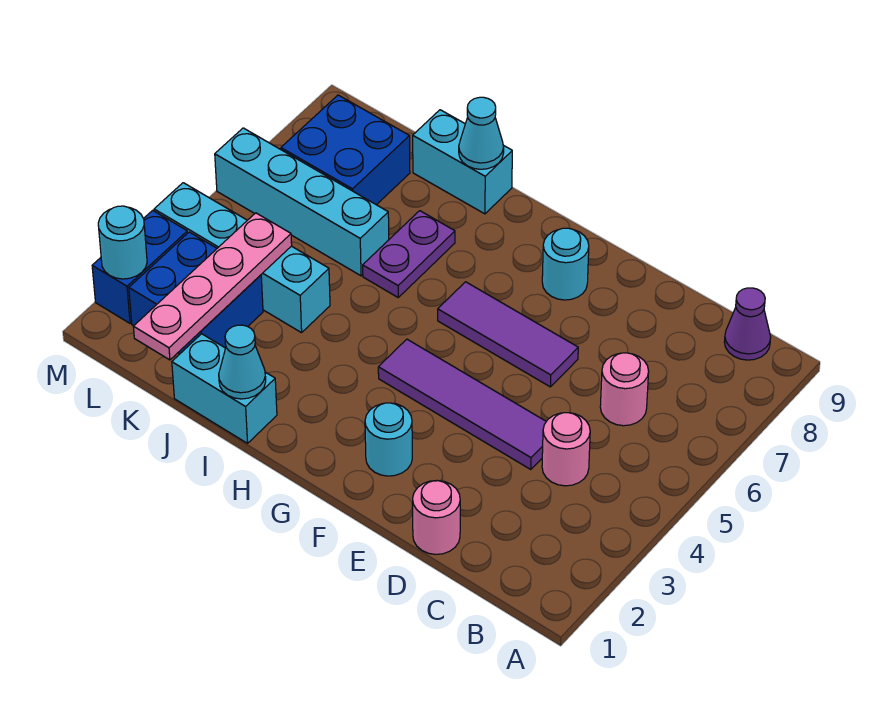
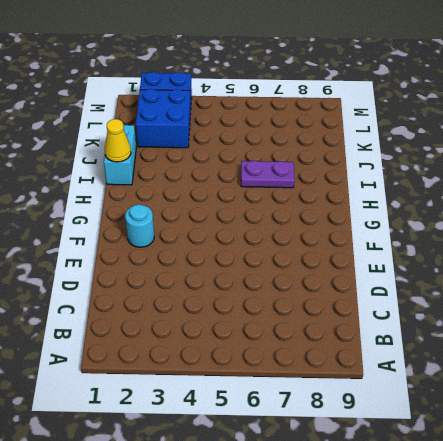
yellow 1x1 cone [105,119,131,162] -> cyan 1x1 cone [219,325,266,399]
none -> purple 1x1 cone [724,288,771,360]
none -> pink 1x1 round brick [542,413,590,486]
none -> pink 1x1 round brick [600,353,649,426]

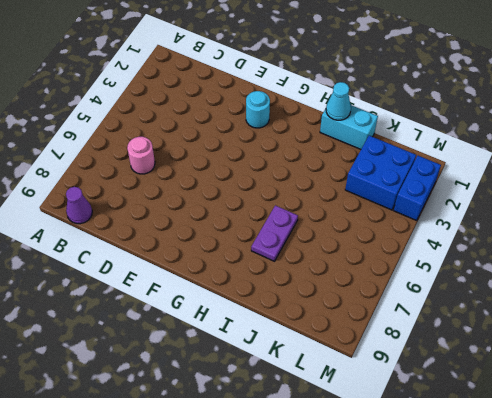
none -> pink 1x1 round brick [542,413,590,486]
none -> pink 1x1 round brick [413,481,460,554]
none -> purple 1x4 tile [378,339,546,470]

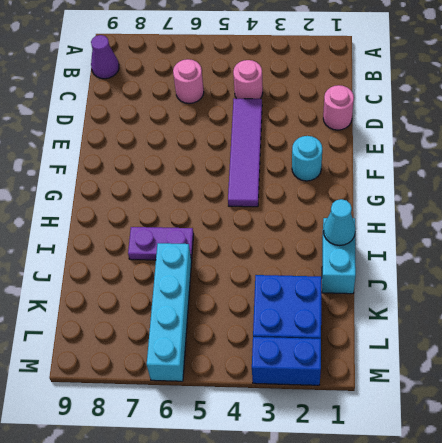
none -> purple 1x3 tile [438,282,578,387]
none -> cyan 1x1 round brick [542,228,589,300]
none -> cyan 1x2 brick [413,110,512,214]

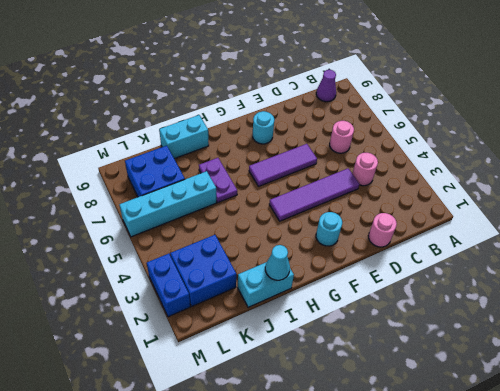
none -> cyan 1x4 brick [154,183,330,333]
none -> cyan 1x1 cone [459,97,504,169]
none -> pink 1x4 plate [133,213,292,360]

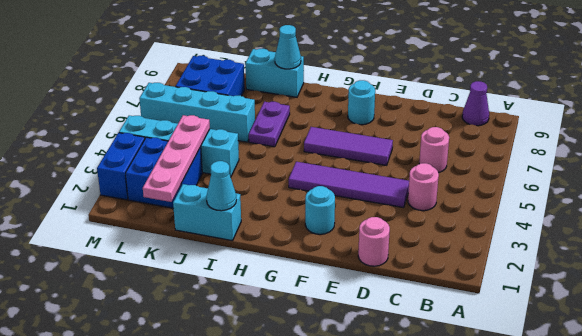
none -> cyan 1x1 round brick [98,206,147,279]

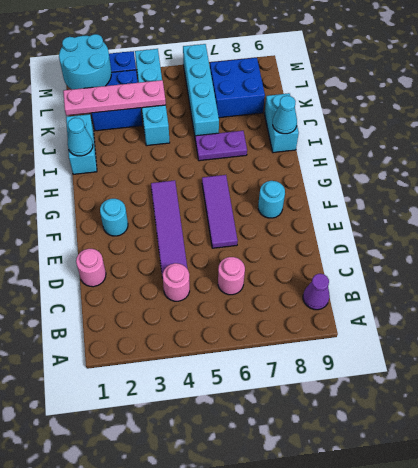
cyan 2x2 round brick [59,34,111,89] -> cyan 1x1 round brick [98,206,147,279]

